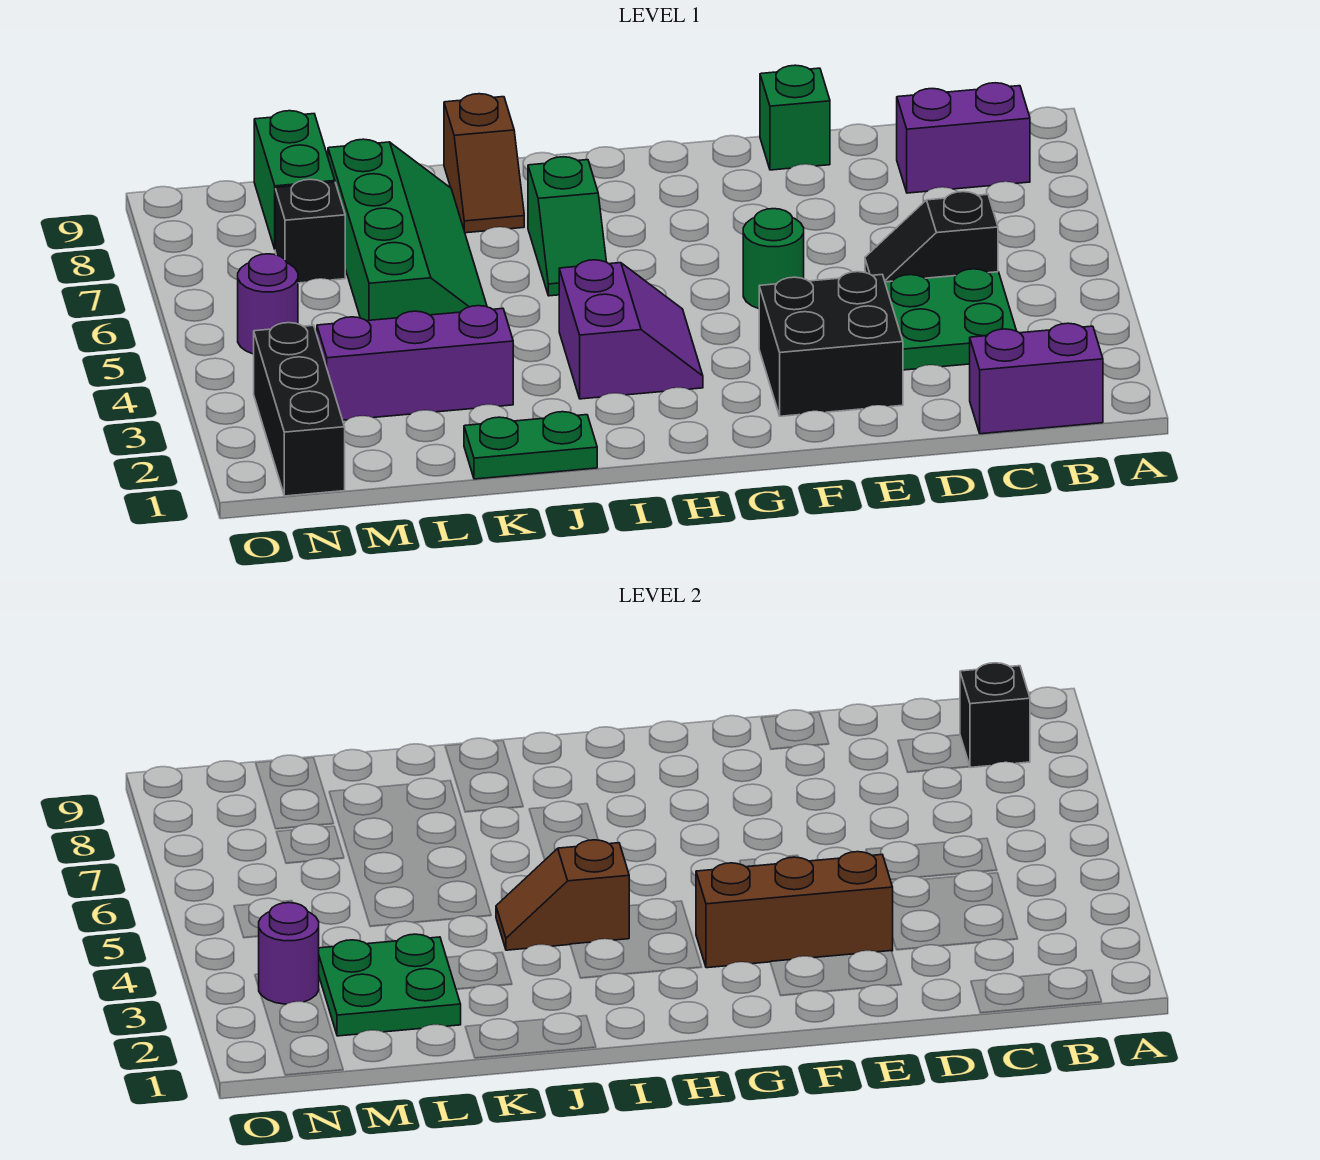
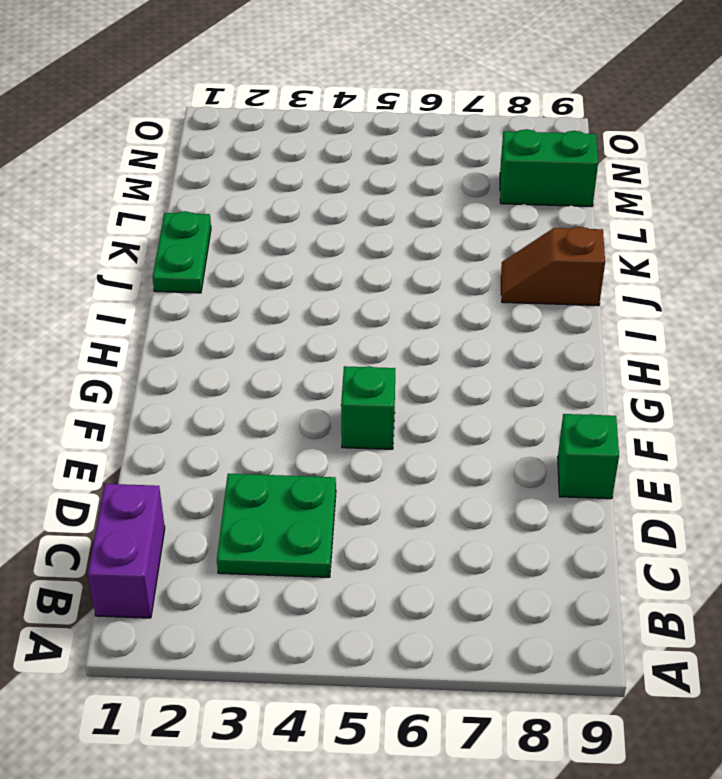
green 1x1 brick [341,366,395,449] -> green 1x1 round brick [743,209,804,309]
none -> purple 1x2 brick [897,83,1030,193]
none -> black 1x2 slope [865,192,998,282]
none -> black 2x2 brick [759,272,903,416]

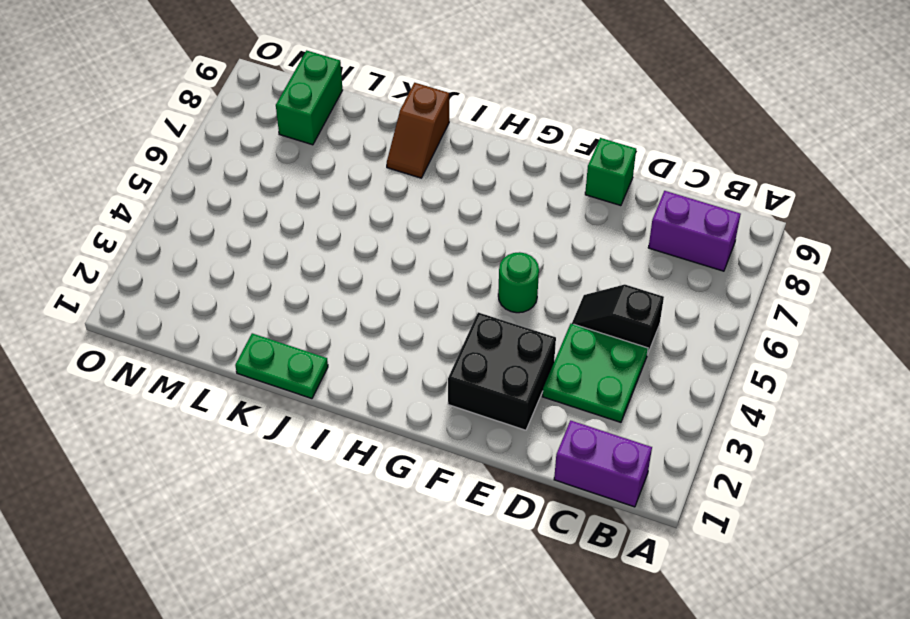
none -> purple 2x2 slope [559,260,703,399]
none -> green 1x2 slope [528,157,606,296]
none -> purple 1x3 brick [317,306,513,420]

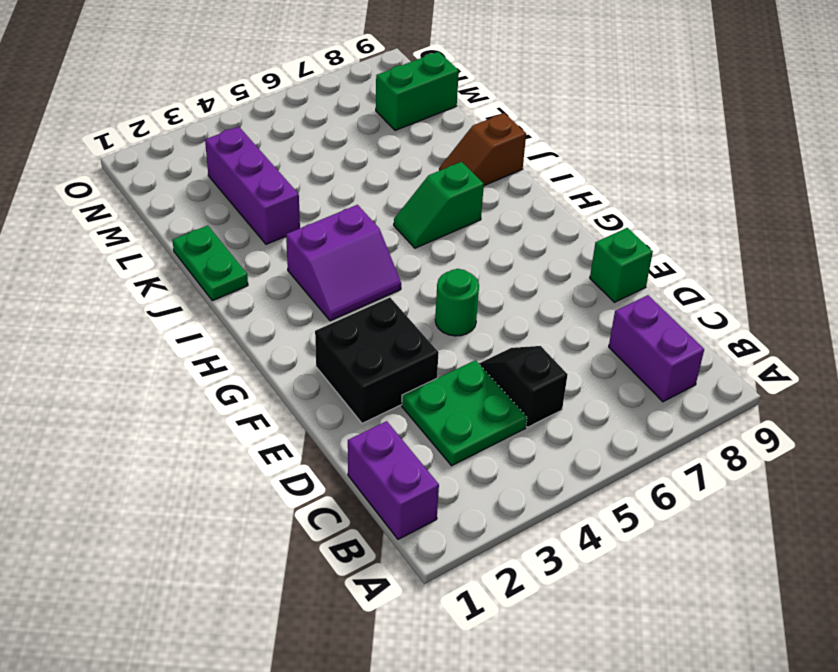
none -> green 2x4 slope [328,139,487,321]
none -> black 1x1 brick [275,179,345,283]
none -> black 1x3 brick [254,323,345,496]

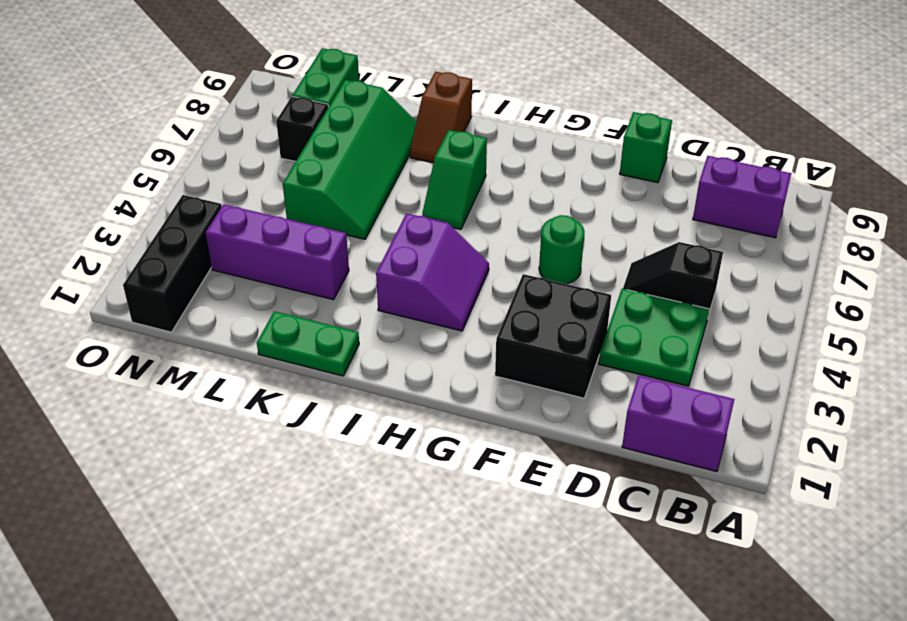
none -> purple 1x1 round brick [238,254,298,354]
none -> black 1x1 brick [960,663,1030,768]
none -> brown 1x3 brick [696,852,893,968]

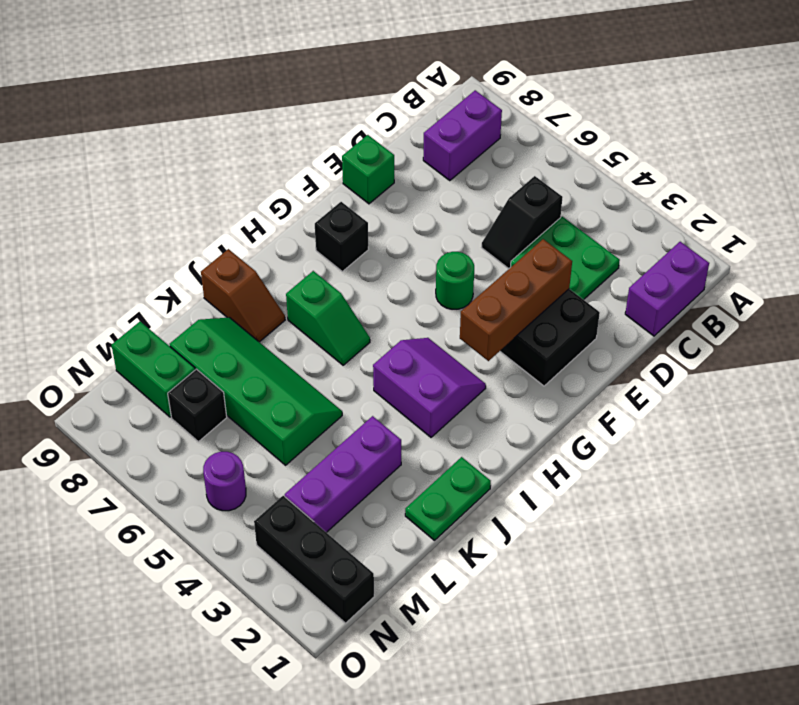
black 1x1 brick [315,202,368,271] -> black 1x1 brick moved to [960,663,1030,768]
none -> brown 1x2 slope [496,840,629,950]
none -> green 2x2 plate [319,934,461,1036]
none -> purple 1x1 round brick [258,903,319,1004]

